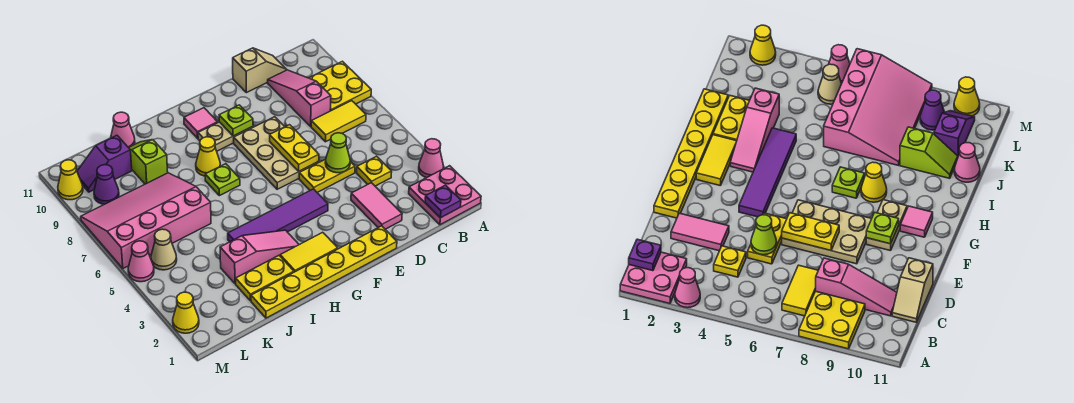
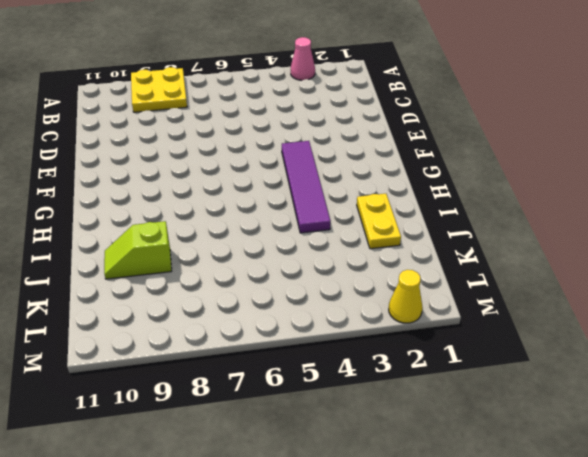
none -> pink 2x2 plate [409,166,481,225]
none -> yellow 1x2 tile [311,101,366,142]
none -> yellow 1x1 plate [357,156,392,186]
none -> pink 1x3 slope [268,70,331,126]

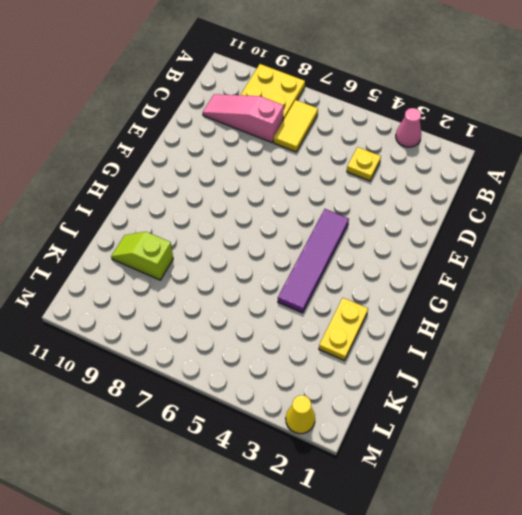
none -> pink 2x2 plate [409,166,481,225]
none -> tan 1x2 slope [233,48,287,93]
none -> pink 1x2 tile [351,183,402,229]
none -> yellow 1x2 plate [299,159,355,192]

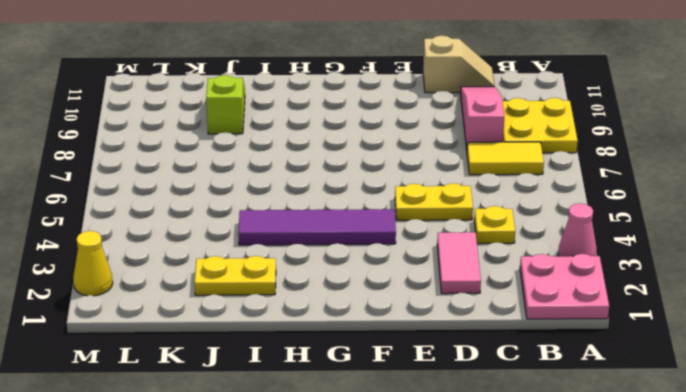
none -> yellow 1x6 plate [251,226,397,318]
none -> tan 2x3 plate [234,117,319,189]
none -> tan 1x2 plate [198,122,253,151]
none -> yellow 1x2 tile [280,232,338,272]

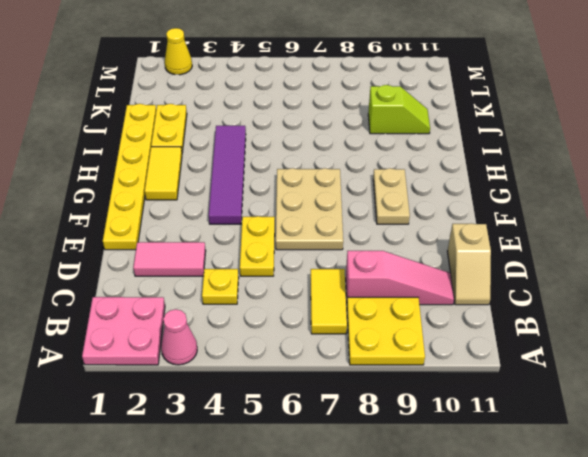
tan 2x3 plate [276,168,343,250] -> tan 2x3 plate turned to [234,117,319,189]
none -> pink 1x1 tile [184,108,218,138]
none -> pink 1x3 slope [220,230,299,284]
none -> lime 1x1 plate [205,164,240,196]
none -> yellow 1x1 cone [196,137,220,176]

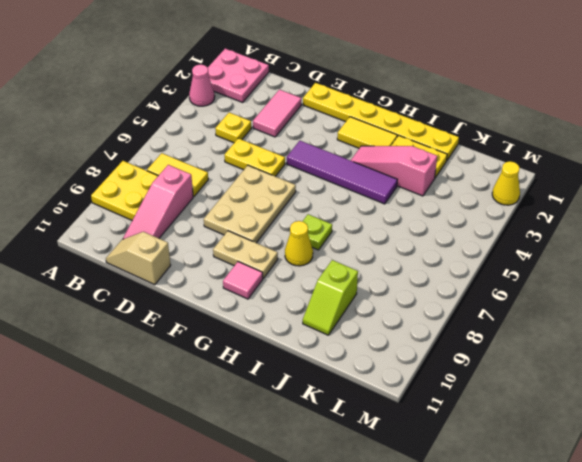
none -> pink 3x4 slope [81,173,211,268]
none -> pink 1x1 cone [111,112,135,148]
none -> purple 1x2 slope [77,135,132,192]
none -> tan 1x1 cone [151,229,177,270]

